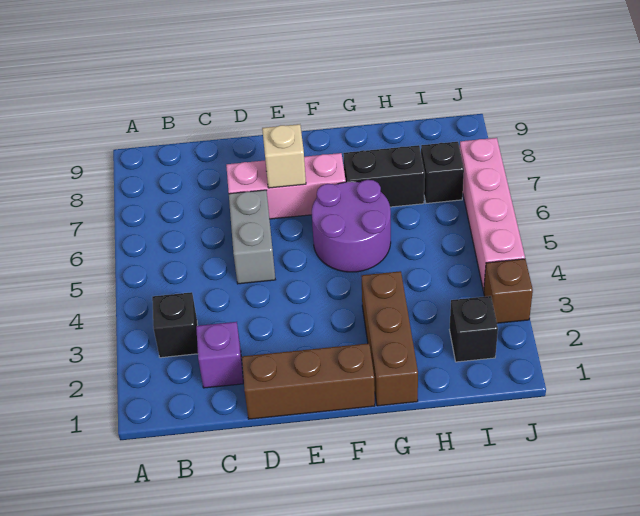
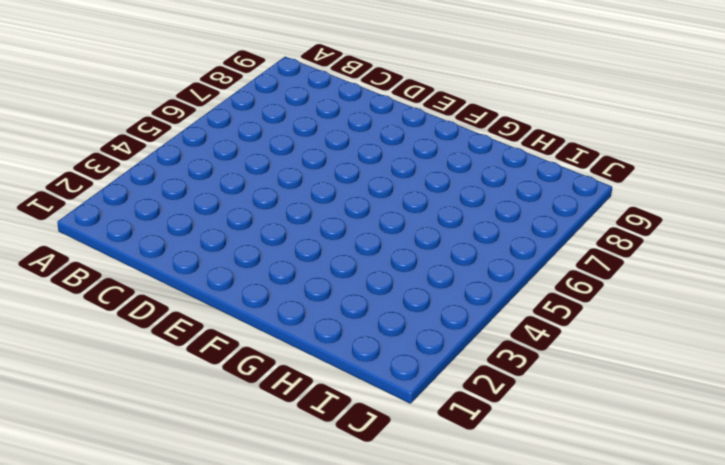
none -> black 1x1 brick [152,292,198,358]
none -> purple 1x1 brick [196,322,243,388]
none -> brown 1x3 brick [242,343,375,419]

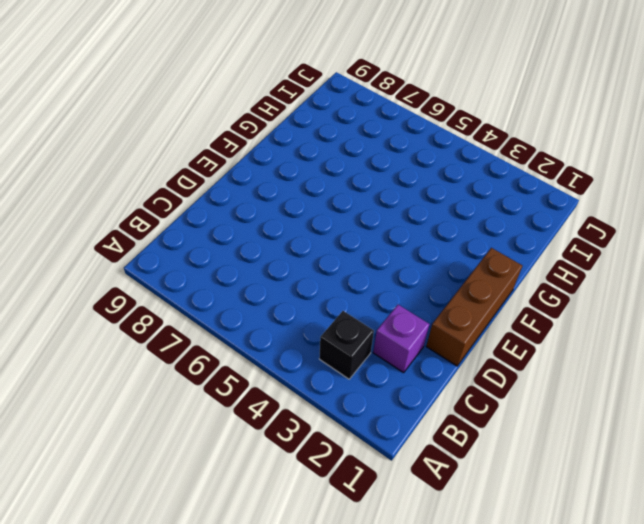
none -> grey 1x2 brick [229,190,275,284]
none -> pink 1x3 brick [226,153,346,219]
none -> purple 2x2 round brick [312,180,391,272]

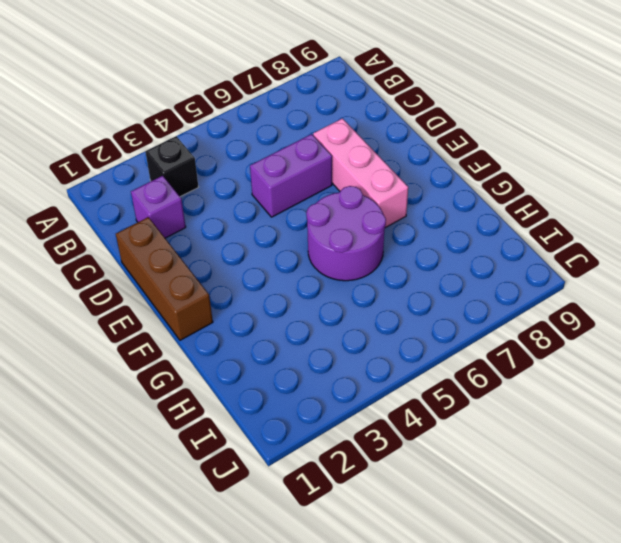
purple 1x2 brick [250,134,332,217] -> grey 1x2 brick [229,190,275,284]
none -> brown 1x3 brick [362,271,418,406]
none -> black 1x2 brick [343,145,425,207]
none -> black 1x1 brick [449,296,498,362]

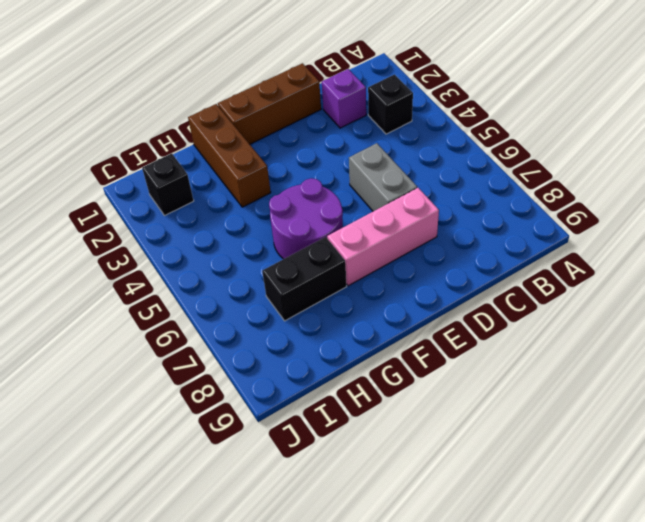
none -> black 1x1 brick [421,142,464,203]
none -> brown 1x1 brick [484,259,533,323]
none -> pink 1x4 brick [460,138,525,291]

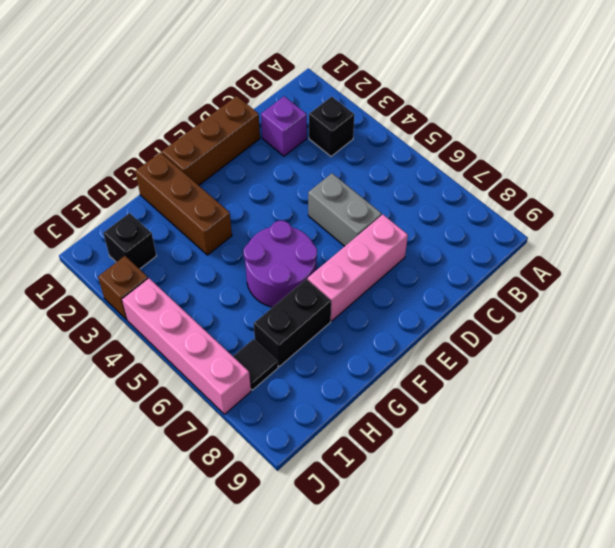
black 1x1 tile [233,339,278,390] -> black 1x1 brick [421,142,464,203]
none -> tan 1x1 brick [262,124,306,188]

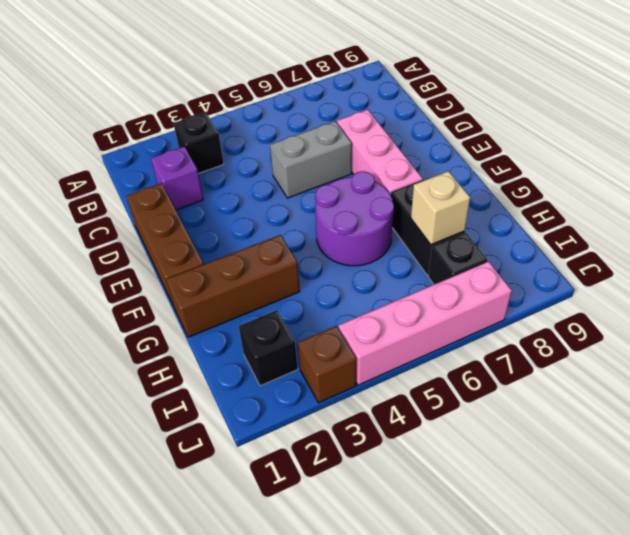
tan 1x1 brick [411,171,470,245] -> tan 1x1 brick moved to [262,124,306,188]

